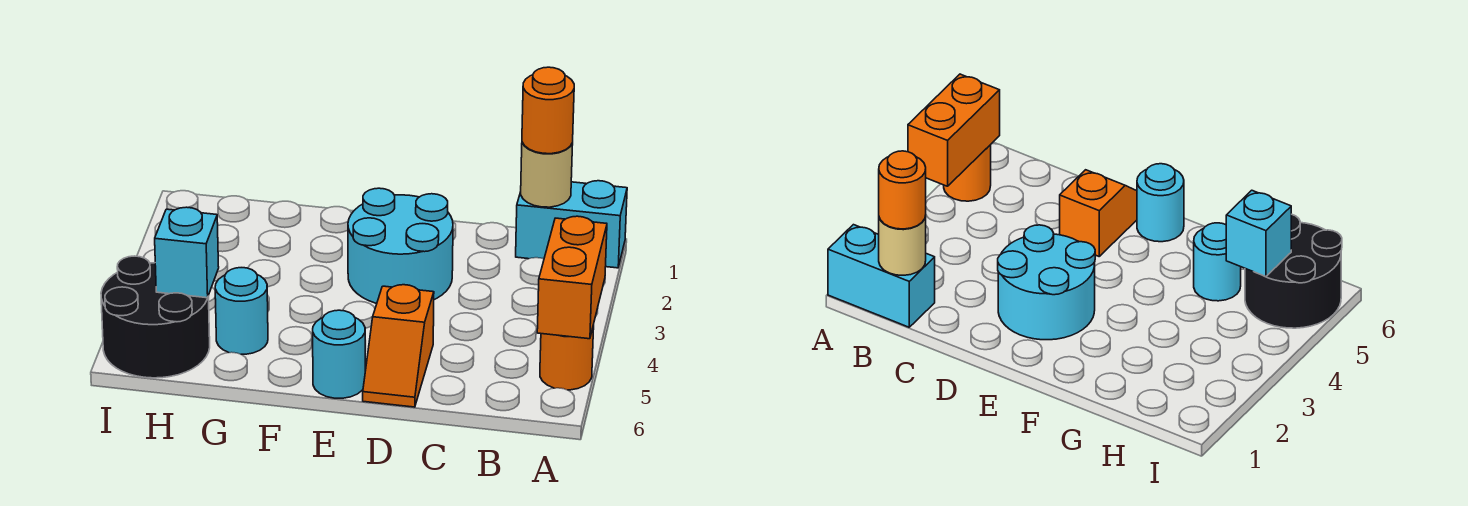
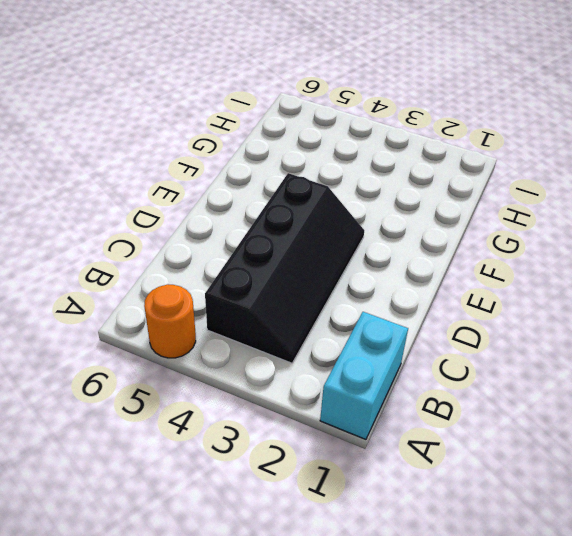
black 2x4 slope [205,173,364,363] -> cyan 2x2 round brick [348,188,453,303]
none -> orange 1x2 slope [363,285,434,407]
none -> cyan 1x1 round brick [313,310,365,398]

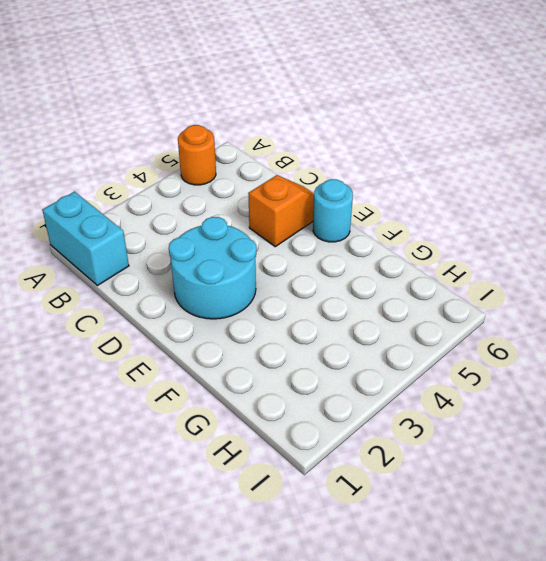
none -> cyan 1x1 round brick [215,268,268,354]
none -> black 2x2 round brick [101,256,210,378]

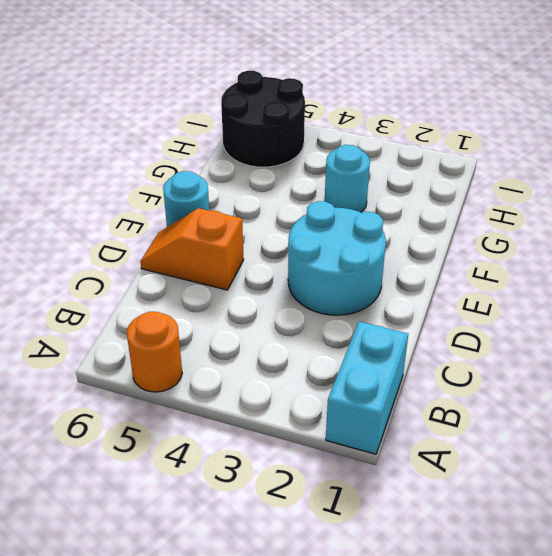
cyan 1x1 round brick [325,145,370,212] -> cyan 1x1 round brick moved to [215,268,268,354]
none -> orange 1x2 brick [537,216,607,339]
none -> tan 1x1 round brick [521,143,573,207]

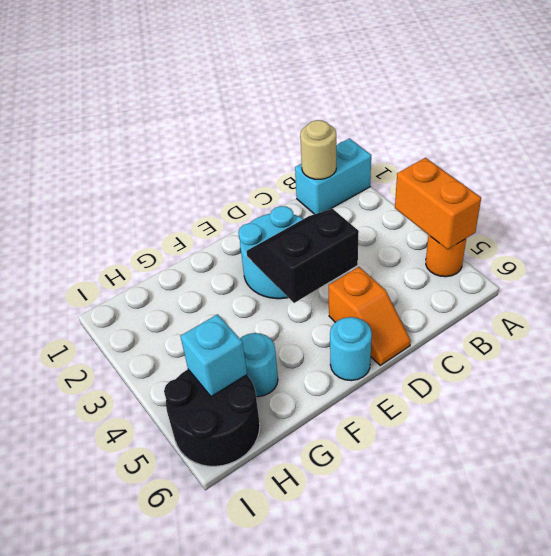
black 2x2 slope [247,209,359,303] -> none
none -> orange 1x1 round brick [522,67,574,154]

